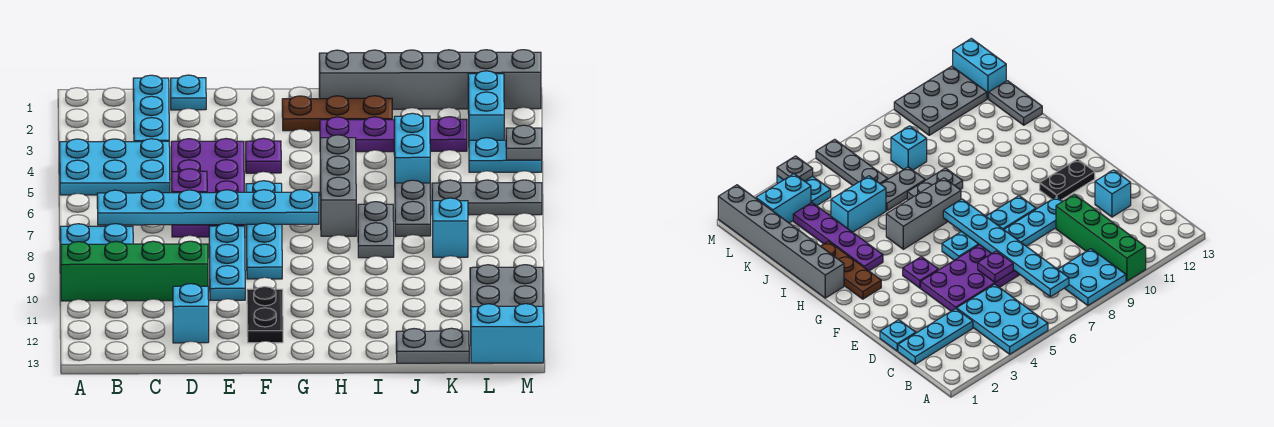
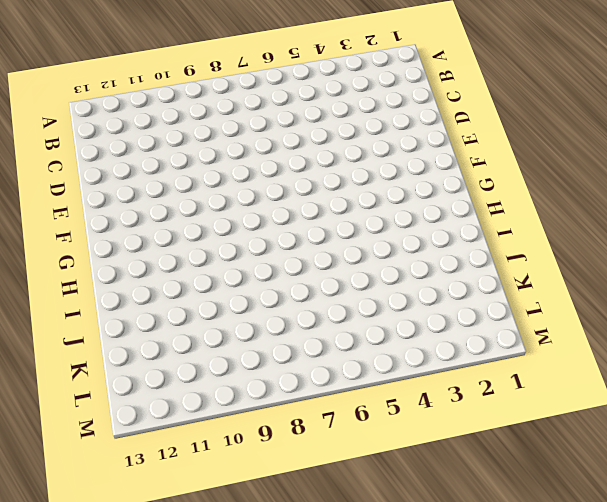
none -> cyan 2x3 plate [60,139,170,195]
none -> cyan 2x2 plate [60,224,133,244]
none -> green 1x4 brick [61,241,208,301]

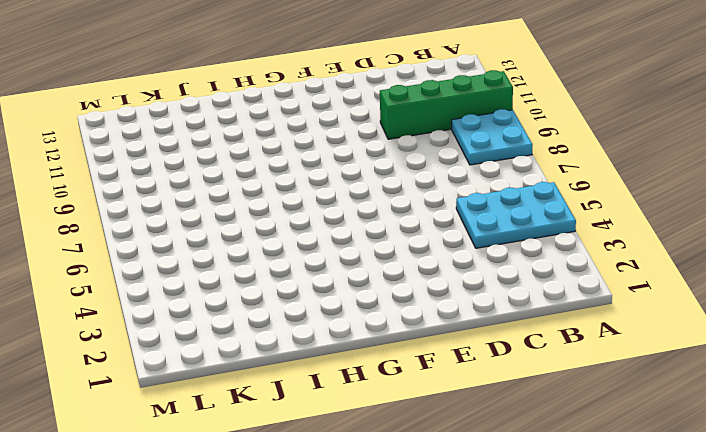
none -> cyan 1x3 plate [133,75,169,142]
none -> cyan 1x1 plate [171,75,206,110]
none -> purple 2x4 plate [171,139,245,237]

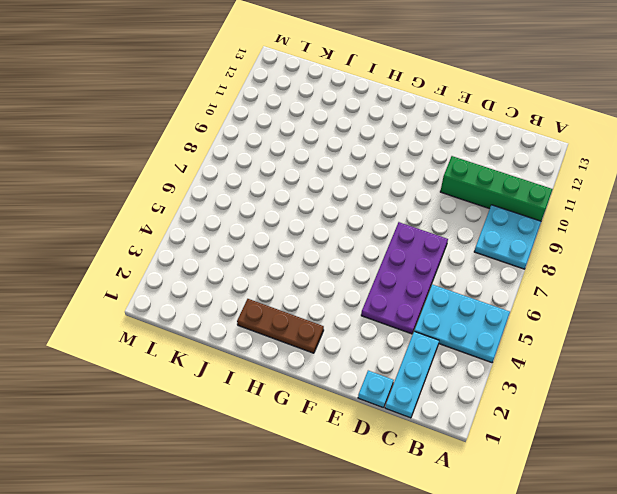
none -> cyan 1x1 brick [173,284,209,343]
none -> cyan 1x3 plate [209,223,245,300]
none -> purple 1x1 plate [246,138,281,173]

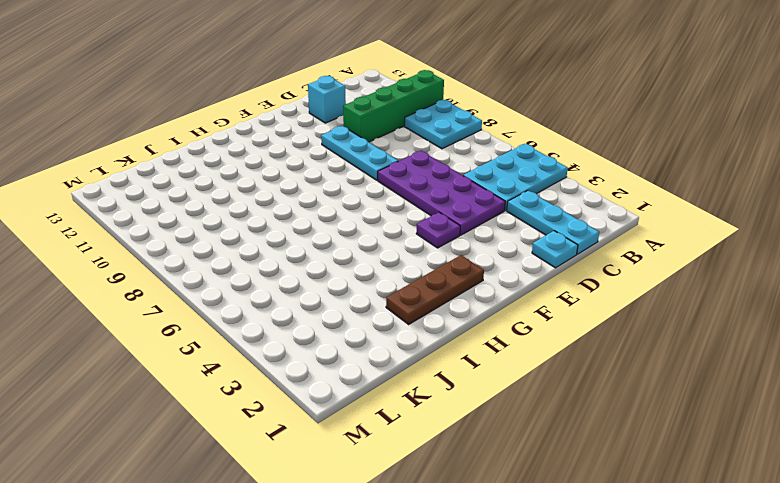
none -> cyan 1x4 plate [246,181,282,279]
none -> black 1x2 plate [247,287,283,343]
none -> grey 1x6 brick [319,50,541,109]

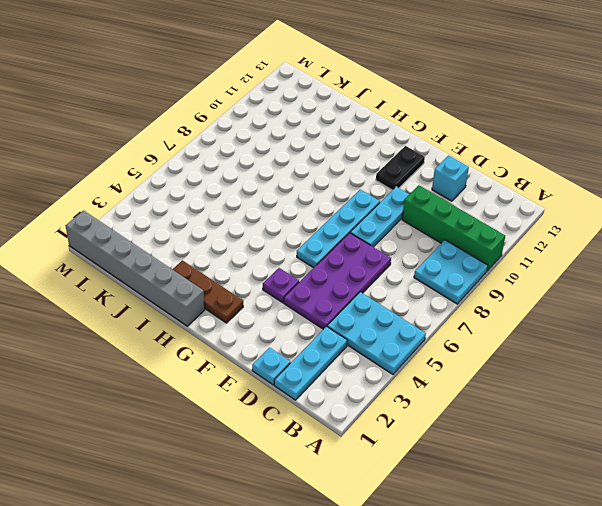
none -> purple 1x4 plate [320,117,467,152]
none -> grey 1x3 brick [320,135,356,236]
none -> grey 1x2 plate [358,202,394,258]

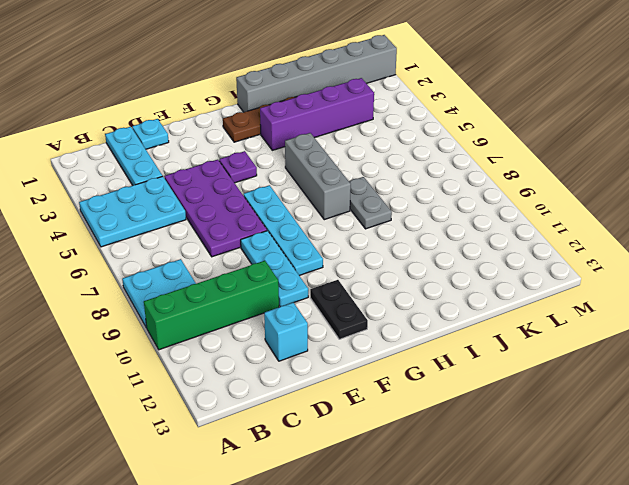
purple 1x4 brick [260,78,374,150] -> purple 1x4 plate [320,117,467,152]
none -> cyan 1x2 brick [394,113,430,183]
none -> grey 1x2 plate [395,180,431,236]
none -> grey 1x2 plate [396,328,469,363]

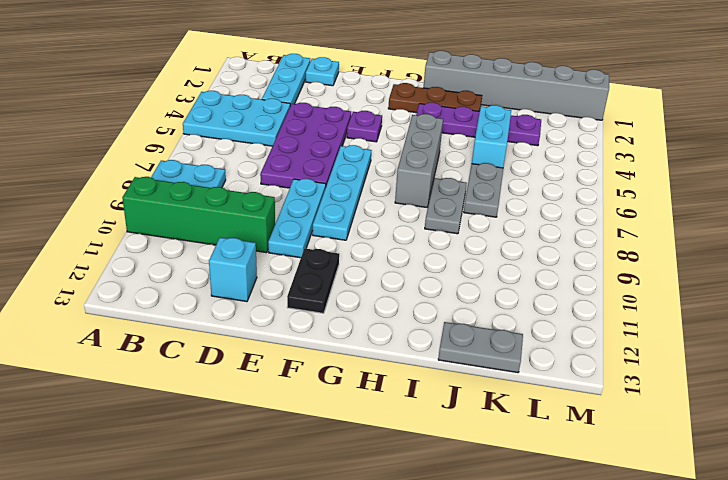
none -> grey 1x3 plate [432,180,542,215]
none -> cyan 1x1 brick [433,198,468,257]
none -> cyan 1x2 brick [468,71,504,140]

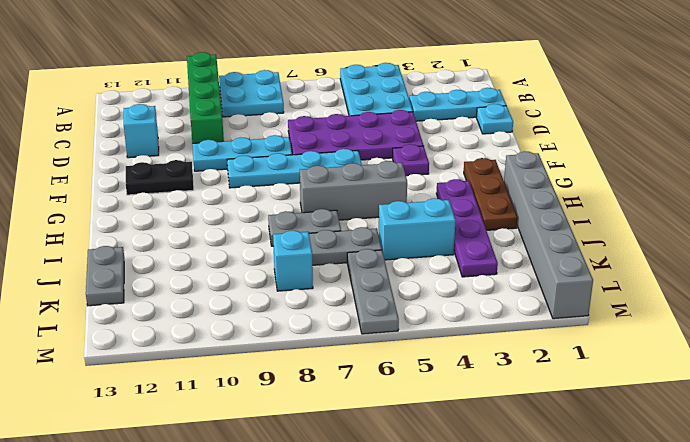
none -> cyan 1x2 brick [468,71,504,140]
none -> cyan 1x2 plate [469,138,542,172]
none -> grey 2x3 plate [470,265,543,312]

